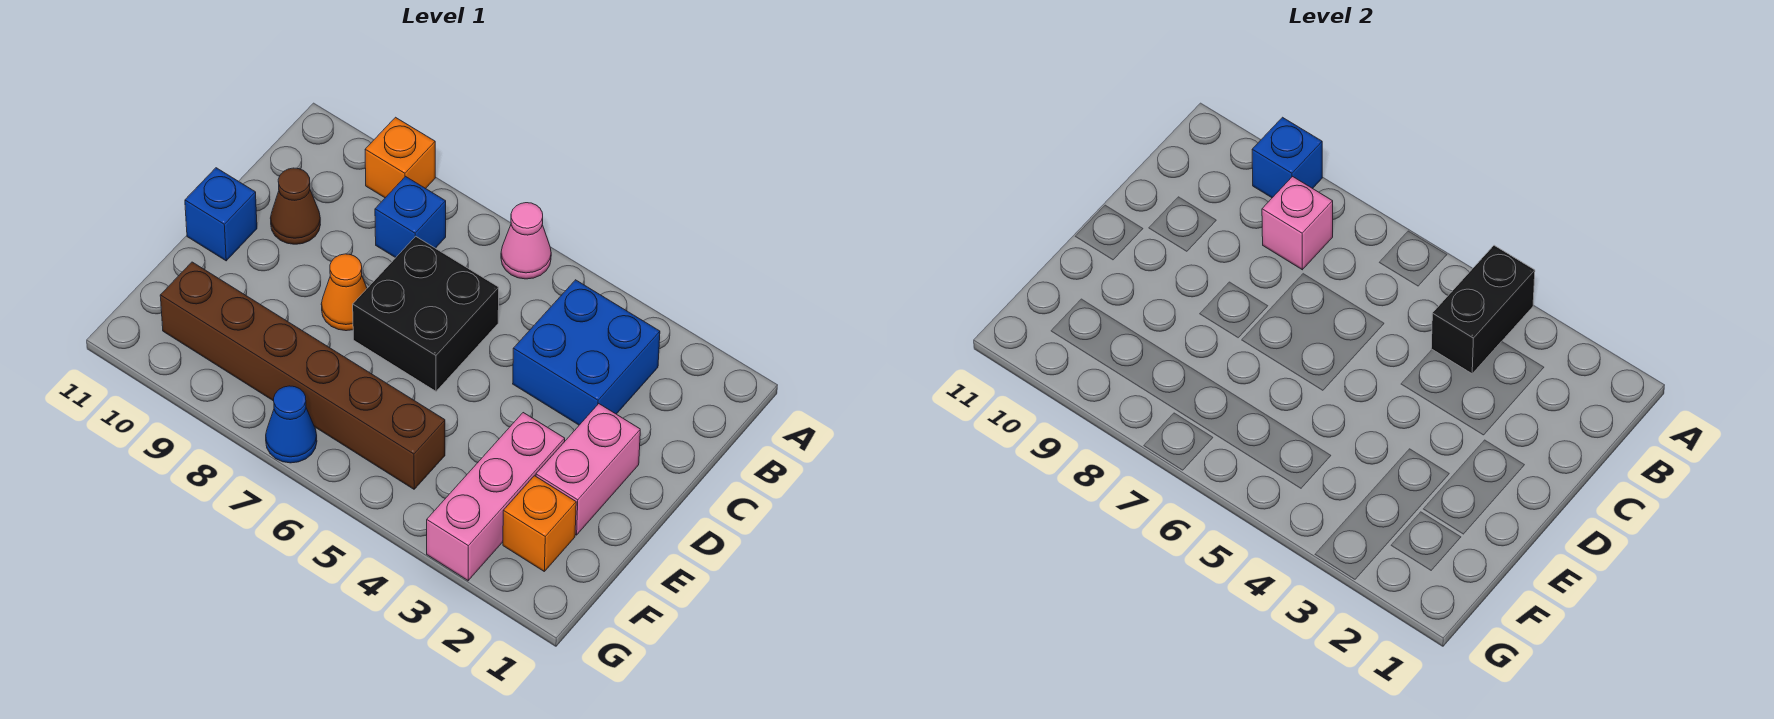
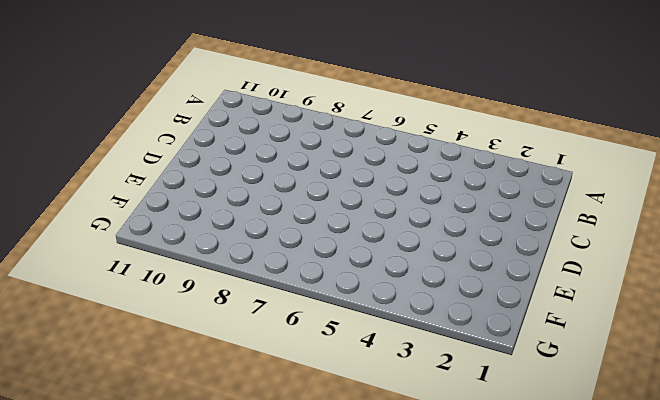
none -> pink 1x1 cone [501,203,551,279]
none -> orange 1x1 brick [365,117,435,198]
none -> blue 2x2 brick [513,280,660,425]

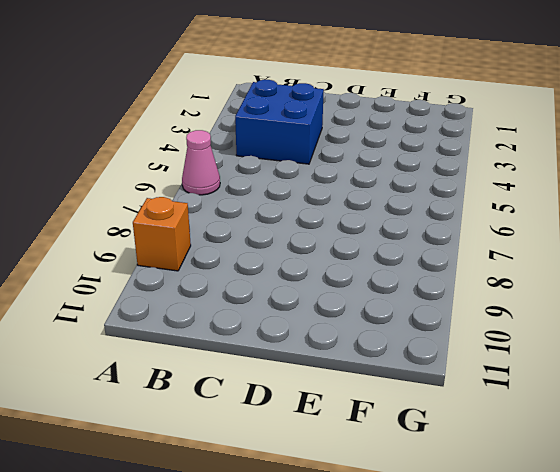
none -> blue 1x1 brick [375,177,446,258]
none -> black 2x2 brick [353,236,499,391]
none -> brown 1x1 cone [271,168,320,244]

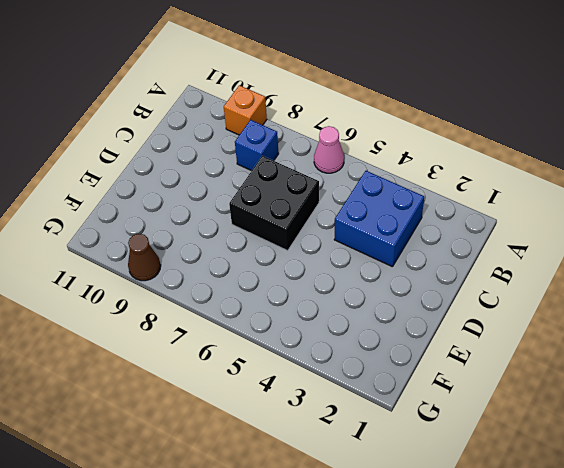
brown 1x1 cone [128,234,161,281] -> brown 1x1 cone moved to [271,168,320,244]
none -> pink 1x2 brick [536,404,640,535]
none -> orange 1x1 cone [321,254,367,331]
none -> blue 1x1 brick [185,168,257,261]

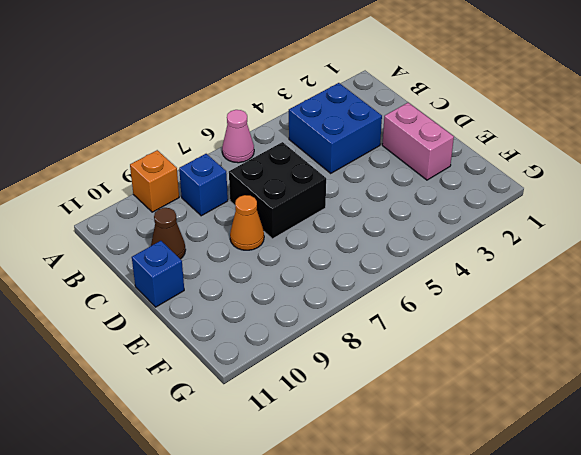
none -> pink 1x3 brick [427,413,565,581]
none -> orange 1x1 brick [503,476,576,571]
none -> brown 1x6 brick [160,262,445,489]

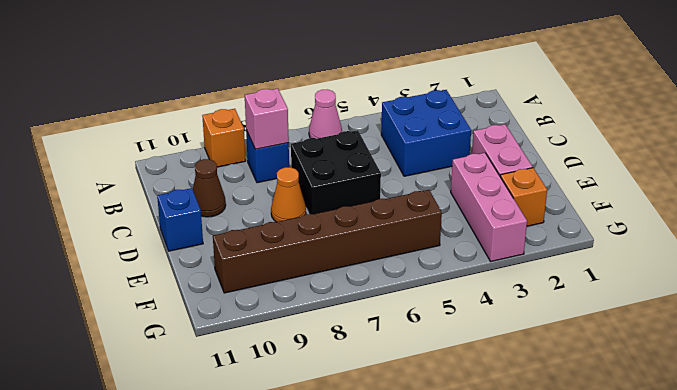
none -> blue 1x1 cone [266,386,317,463]
none -> black 1x2 brick [1431,245,1535,374]
none -> blue 1x1 brick [1252,117,1322,198]

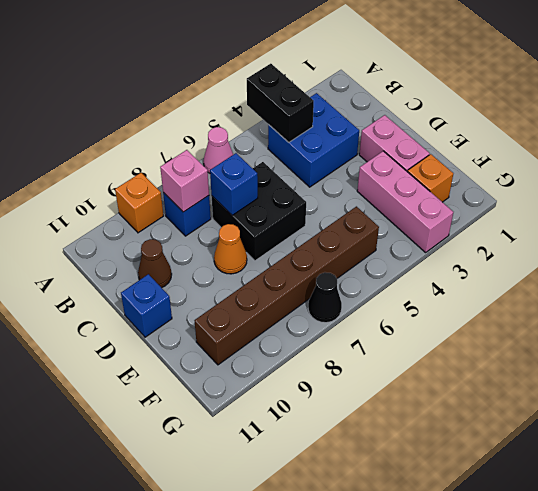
blue 1x1 brick [210,153,258,215] -> blue 1x1 brick moved to [1252,117,1322,198]
black 1x1 cone [308,272,342,323] -> blue 1x1 cone [266,386,317,463]

